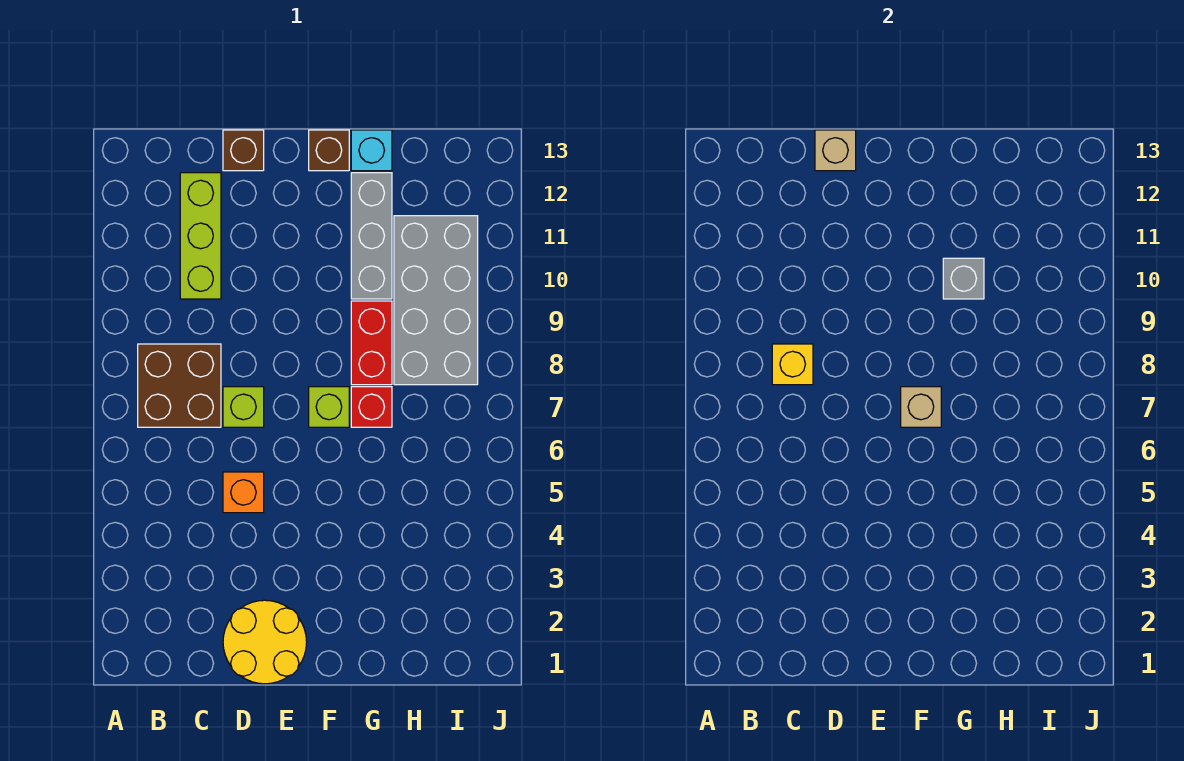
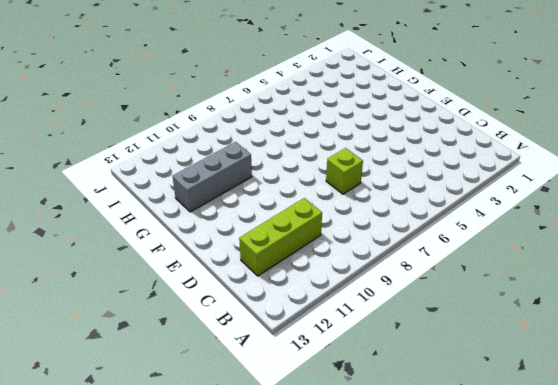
none -> brown 2x2 brick [138,344,221,427]
none -> yellow 2x2 round brick [223,600,307,684]
none -> orange 1x1 brick [223,472,264,513]

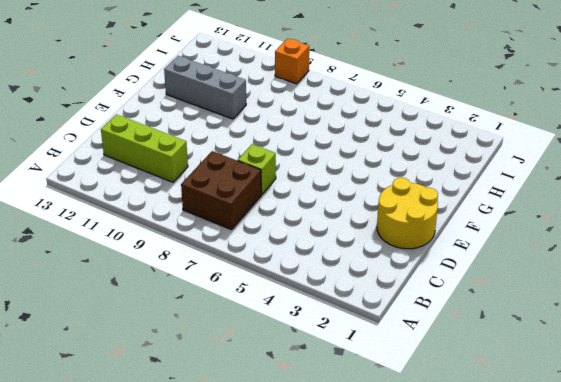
orange 1x1 brick [275,38,309,84] -> orange 1x1 brick moved to [223,472,264,513]
none -> brown 1x1 brick [223,130,264,171]
none -> lime 1x1 brick [309,387,349,427]
none -> brown 1x1 brick [309,130,349,171]

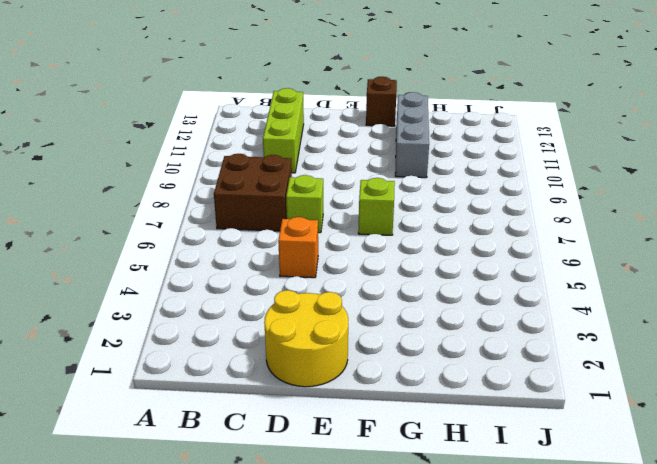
none -> brown 1x1 brick [223,130,264,171]
none -> red 1x1 brick [351,387,392,427]
none -> red 1x2 brick [351,301,392,385]

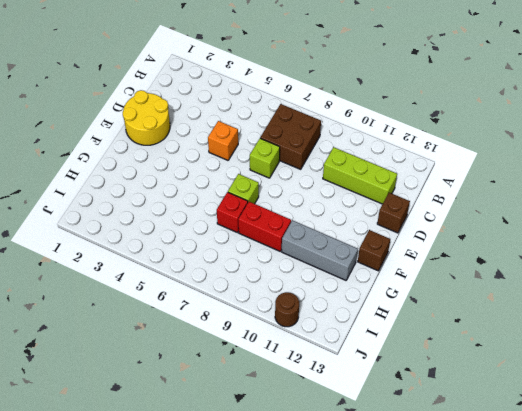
brown 1x1 round brick [275,292,299,327] -> none
none -> cyan 1x1 brick [351,130,392,171]
none -> grey 2x4 brick [394,216,478,385]
none -> yellow 1x1 brick [772,344,813,385]

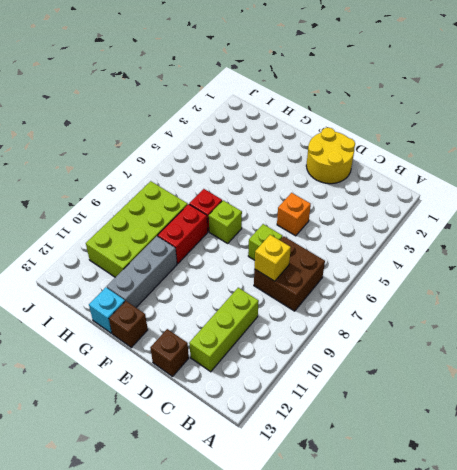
lime 2x4 brick [86,181,188,277] -> grey 2x4 brick [394,216,478,385]
none -> tan 1x1 brick [815,130,856,171]
none -> tan 1x1 brick [901,387,941,427]
none -> grey 1x1 brick [943,258,984,299]

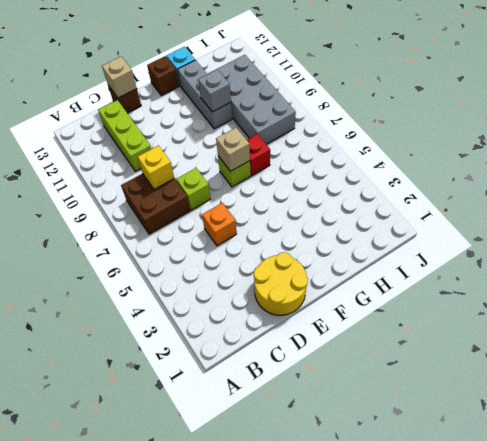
none -> red 1x2 brick [351,301,392,385]

